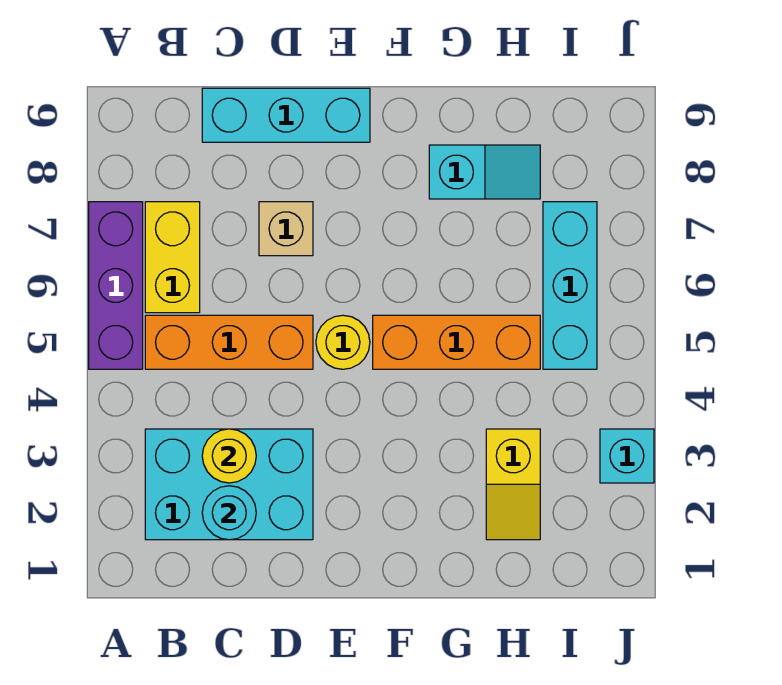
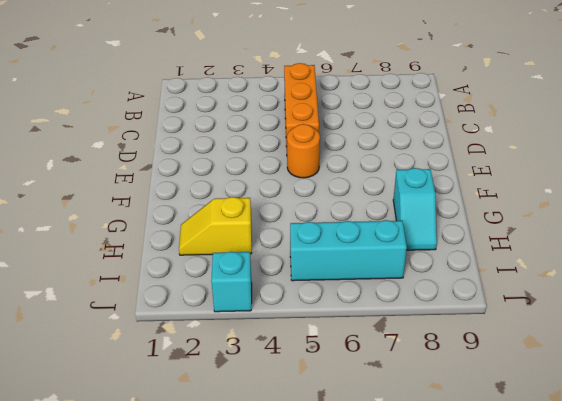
orange 1x1 round brick [287,124,320,178] -> yellow 1x1 round brick [316,315,370,369]
none -> purple 1x3 brick [89,202,143,369]
none -> cyan 2x3 brick [145,429,313,540]
none -> yellow 1x2 brick [145,202,200,313]

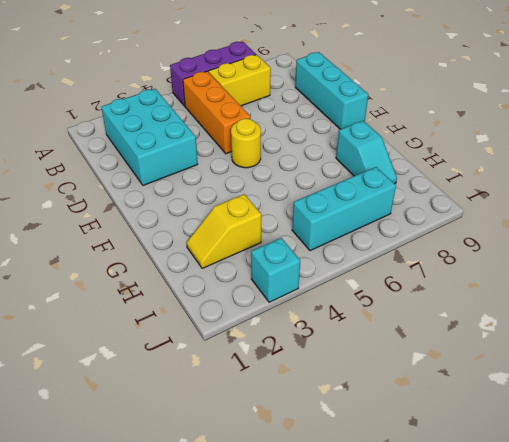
none -> tan 1x1 brick [259,202,313,256]
none -> orange 1x3 brick [373,315,540,369]
none -> cyan 1x1 round brick [202,486,256,540]

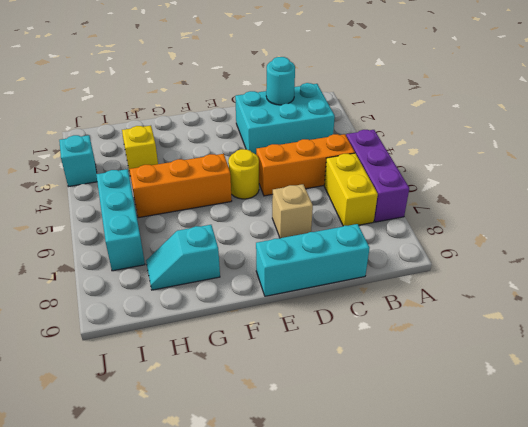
none -> yellow 1x1 round brick [202,429,256,483]

